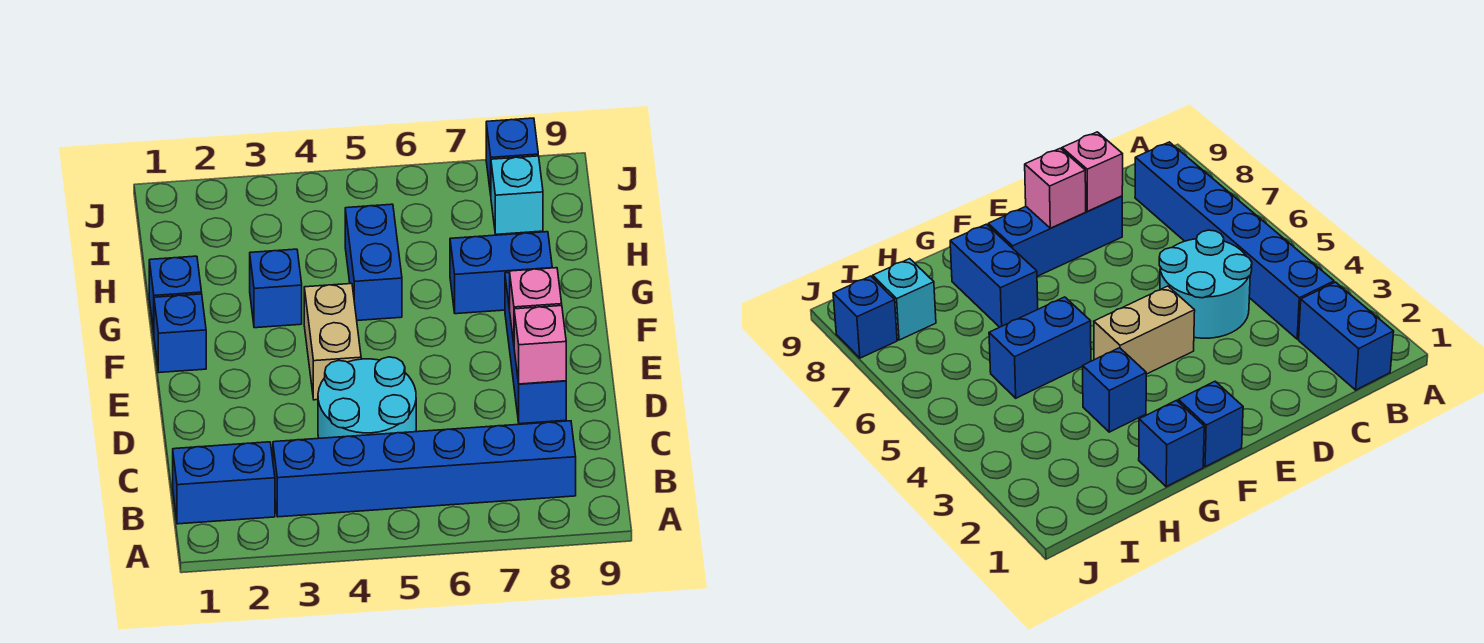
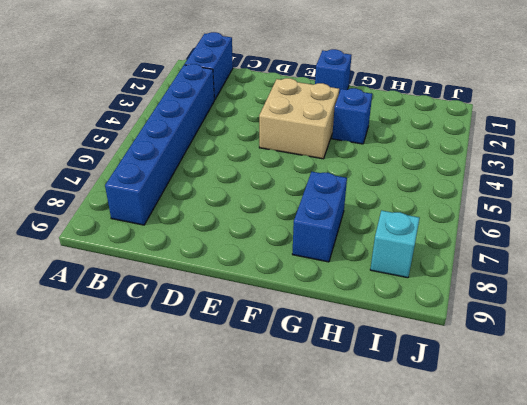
tan 2x2 brick [259,78,339,159] -> tan 1x2 brick [304,284,361,400]
none -> cyan 2x2 round brick [318,357,416,438]
none -> blue 1x3 brick [505,272,566,424]
none -> blue 1x1 brick [149,256,202,332]

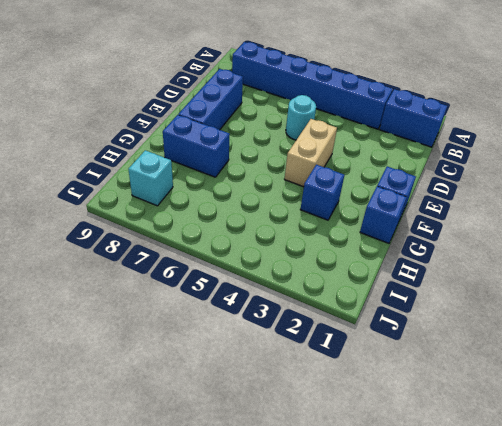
cyan 1x1 round brick [286,95,316,140] -> cyan 2x2 round brick [318,357,416,438]
none -> blue 1x2 brick [345,204,402,321]
none -> blue 1x1 brick [486,118,538,194]
none -> pink 1x1 brick [514,306,566,384]

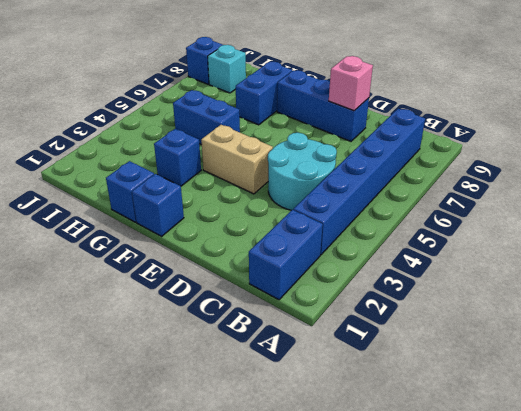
none -> pink 1x1 brick [510,268,562,343]

